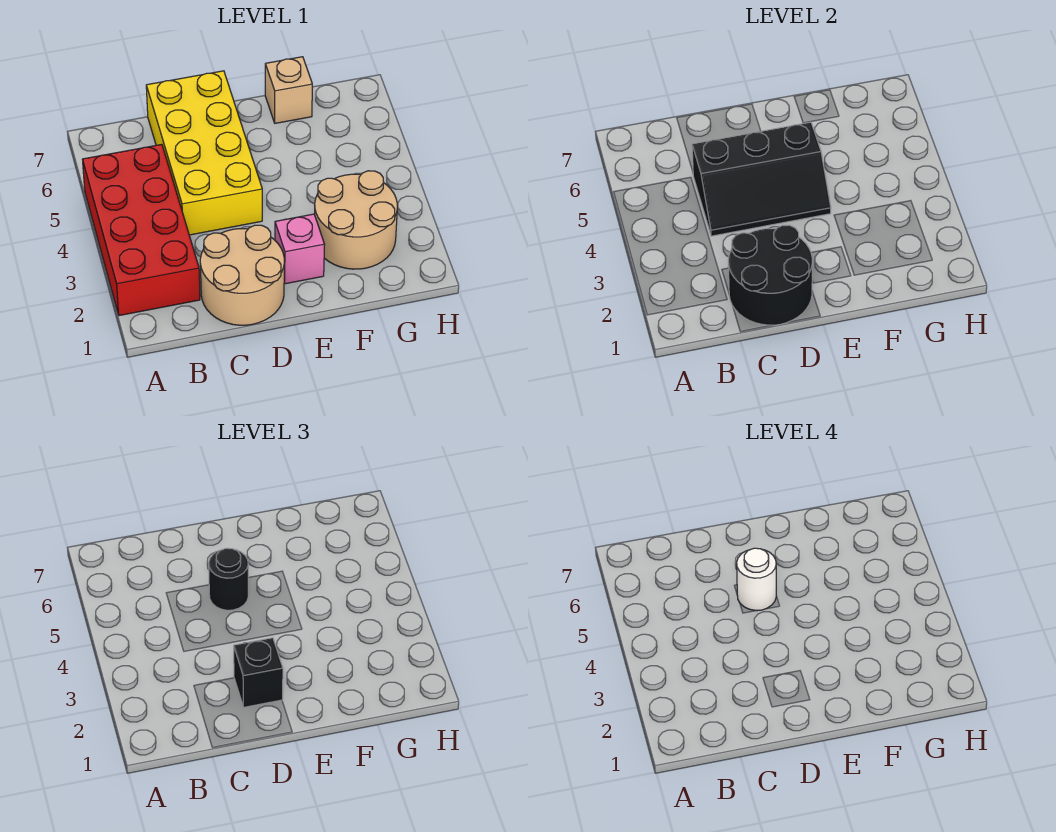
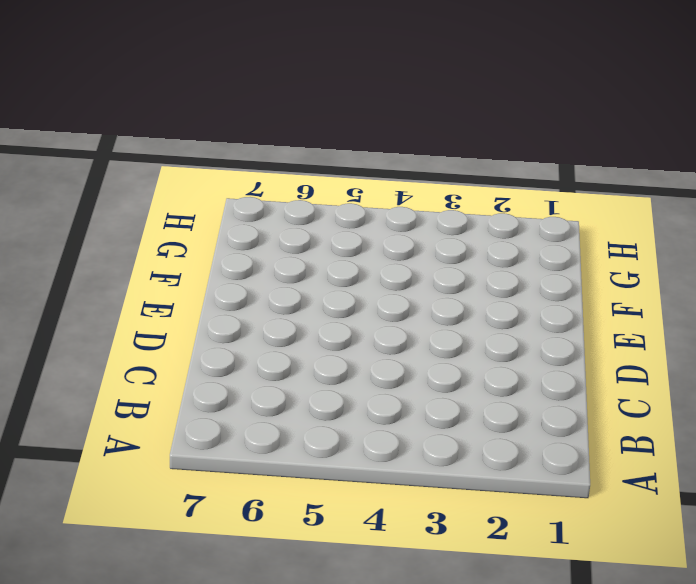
none -> red 2x4 brick [82,144,200,316]
none -> tan 2x2 round brick [200,225,284,325]

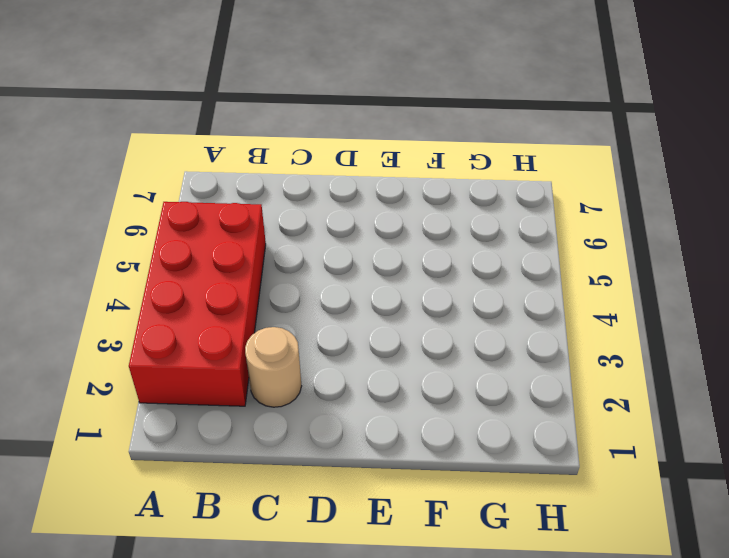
tan 1x1 round brick [245,327,302,407] -> tan 2x2 round brick [200,225,284,325]
none -> yellow 2x4 brick [146,71,262,235]
none -> pink 1x1 brick [275,214,325,284]

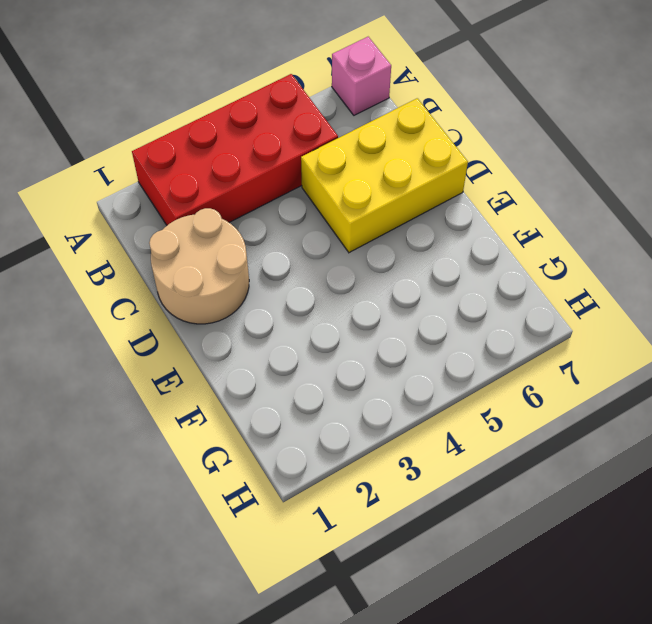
pink 1x1 brick [332,37,391,115] -> pink 1x1 brick moved to [275,214,325,284]
yellow 2x3 brick [301,98,468,253] -> yellow 2x4 brick [146,71,262,235]
none -> tan 2x2 round brick [315,171,397,269]
none -> tan 1x1 brick [265,57,312,123]

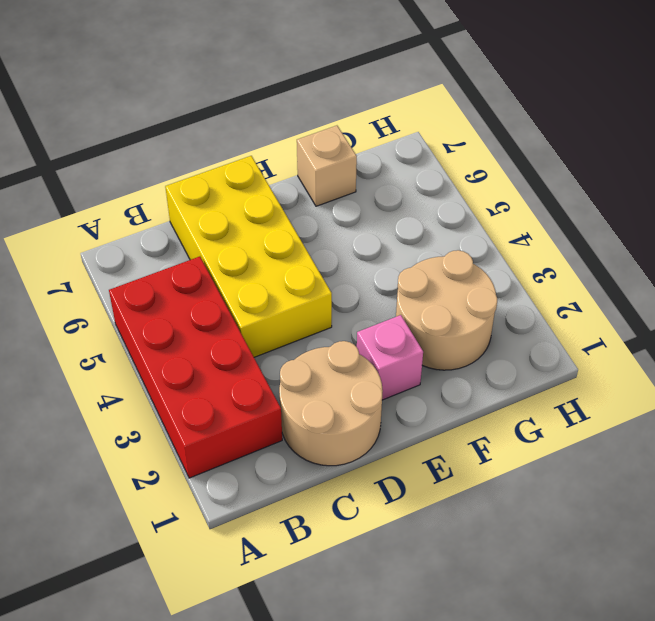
none -> black 2x2 round brick [728,225,812,325]
none -> black 2x3 slope [692,122,831,236]

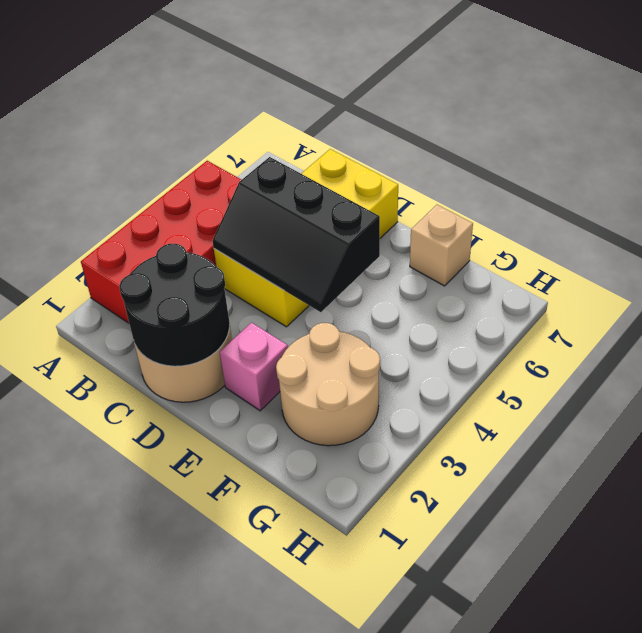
none -> black 1x1 brick [234,638,283,707]
none -> black 1x1 round brick [209,548,248,610]

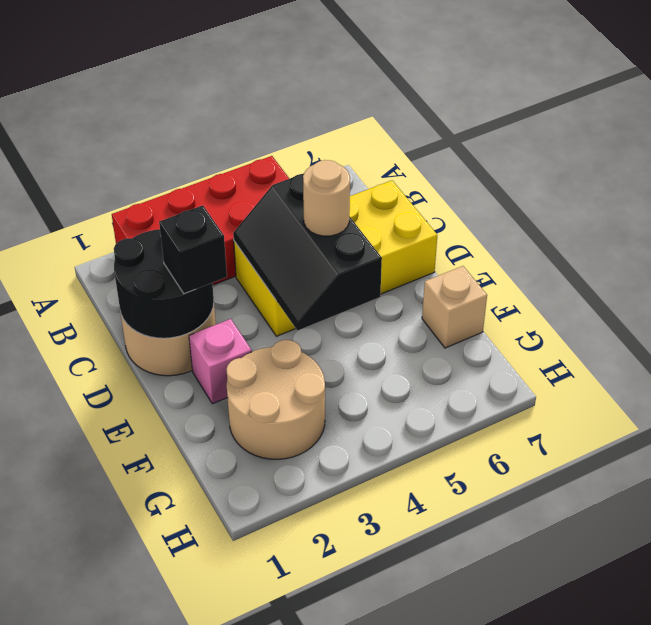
tan 1x1 round brick [303,160,350,236] -> black 1x1 round brick [209,548,248,610]
none -> white 1x1 round brick [737,548,776,611]

